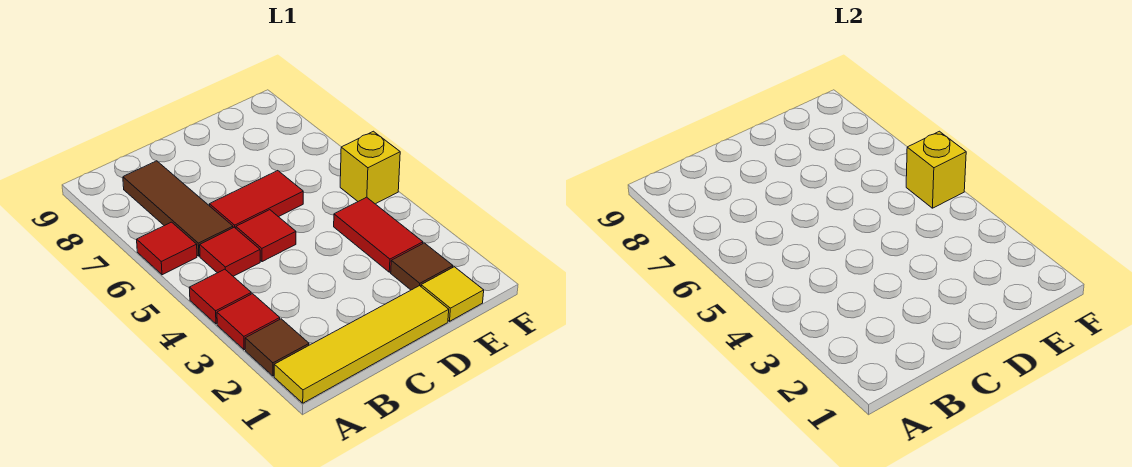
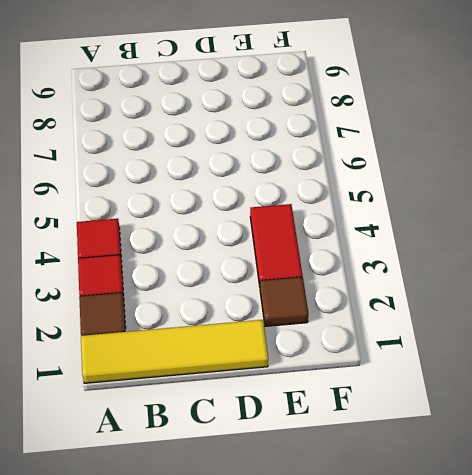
none -> red 1x1 tile [137,222,197,275]
none -> red 1x1 tile [200,227,260,276]
none -> brown 1x3 tile [123,161,233,256]

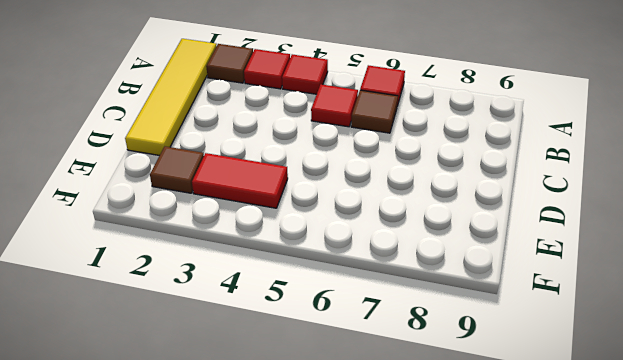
brown 1x1 tile [351,90,398,133] -> brown 1x3 tile [123,161,233,256]
none -> red 1x1 tile [236,210,296,262]
none -> red 1x2 tile [210,171,303,228]
none -> yellow 1x1 tile [421,267,484,321]

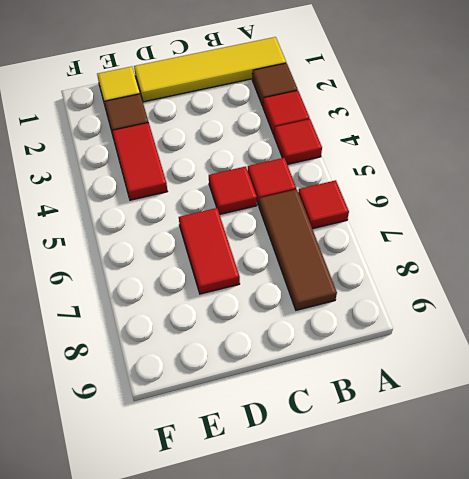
red 1x2 tile [179,208,240,294] -> red 1x2 tile turned to [210,171,303,228]
none -> yellow 1x1 brick [340,131,400,204]
none -> yellow 1x1 brick [906,131,966,208]

